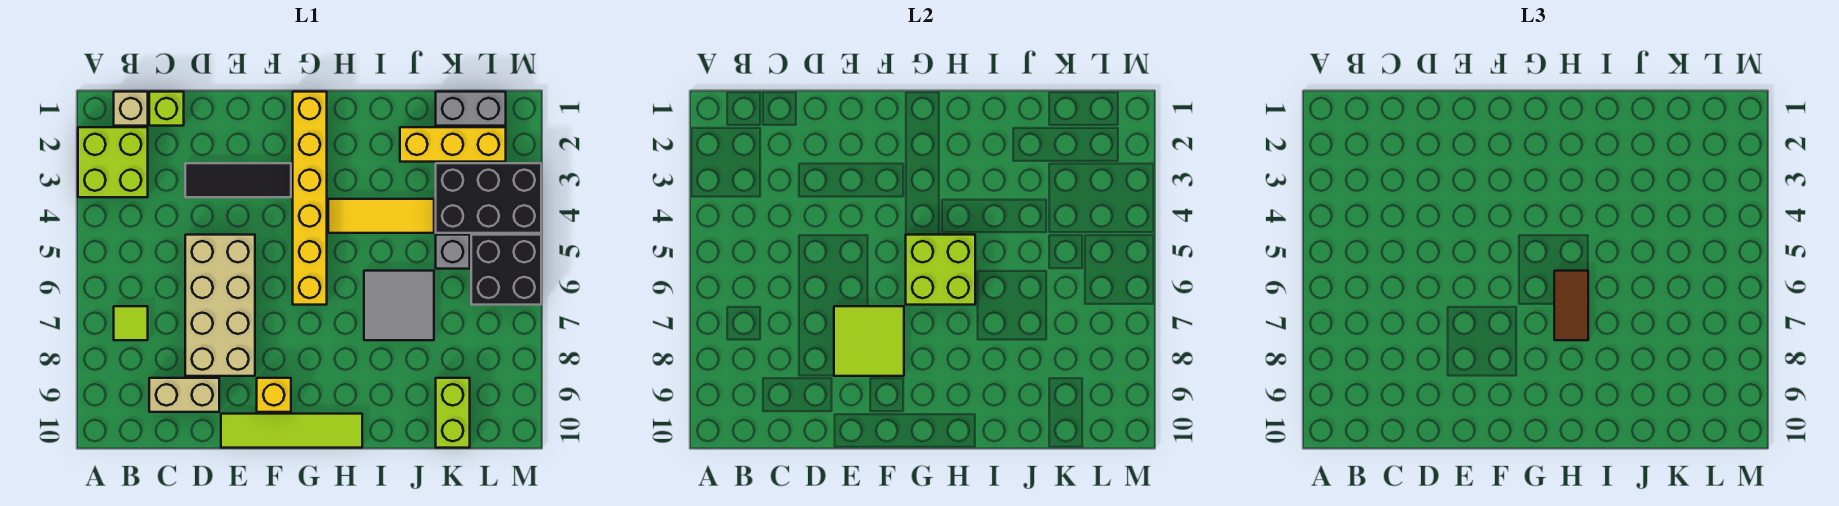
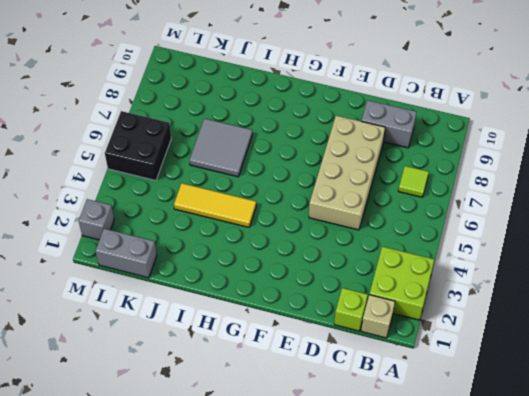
grey 1x2 brick [361,100,417,148] -> tan 1x2 brick [149,378,219,412]
grey 1x1 brick [79,199,114,240] -> grey 1x1 brick moved to [436,235,470,269]
none -> black 1x3 tile [185,163,291,197]
none -> lime 1x4 tile [221,414,362,448]
none -> yellow 1x1 brick [257,378,291,412]

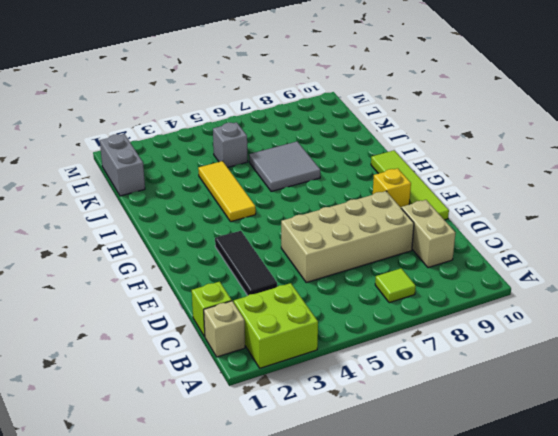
none -> yellow 1x6 brick [293,92,327,305]
none -> yellow 1x3 brick [400,127,506,162]
none -> black 2x3 brick [436,163,541,233]

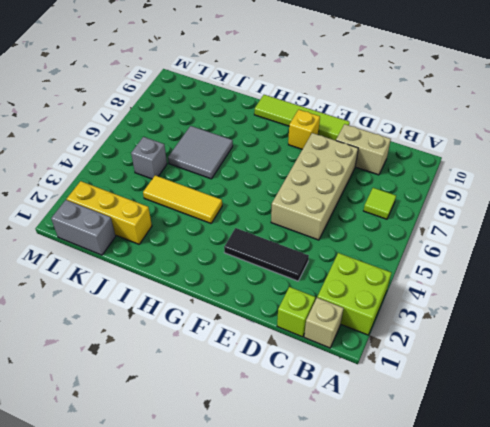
none -> yellow 1x6 brick [293,92,327,305]
none -> black 2x3 brick [436,163,541,233]
none -> lime 1x2 brick [436,378,470,448]

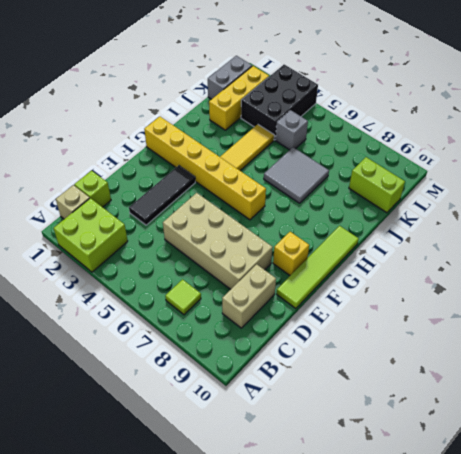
none -> black 2x2 brick [471,235,541,305]
none -> lime 2x2 tile [834,306,904,376]
none -> lime 2x2 brick [906,235,975,305]

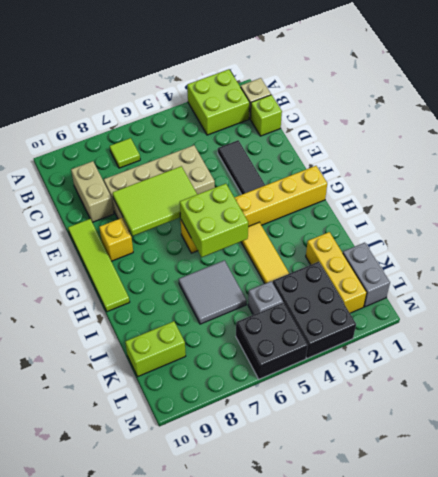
lime 2x3 tile [113,166,197,236] -> lime 2x2 tile [834,306,904,376]
none -> brown 1x2 tile [1554,271,1588,340]

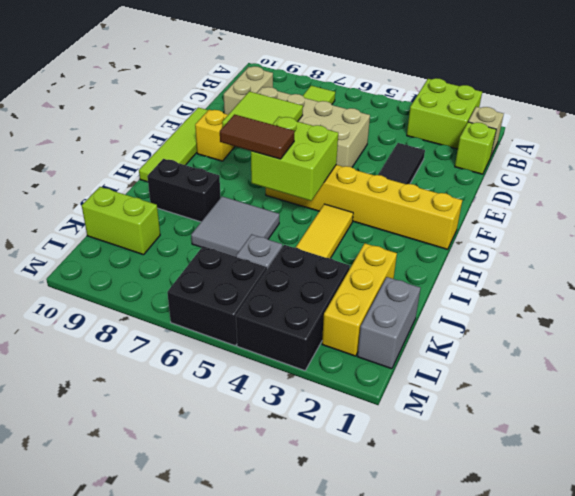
black 1x2 brick [147,159,221,222] -> none

